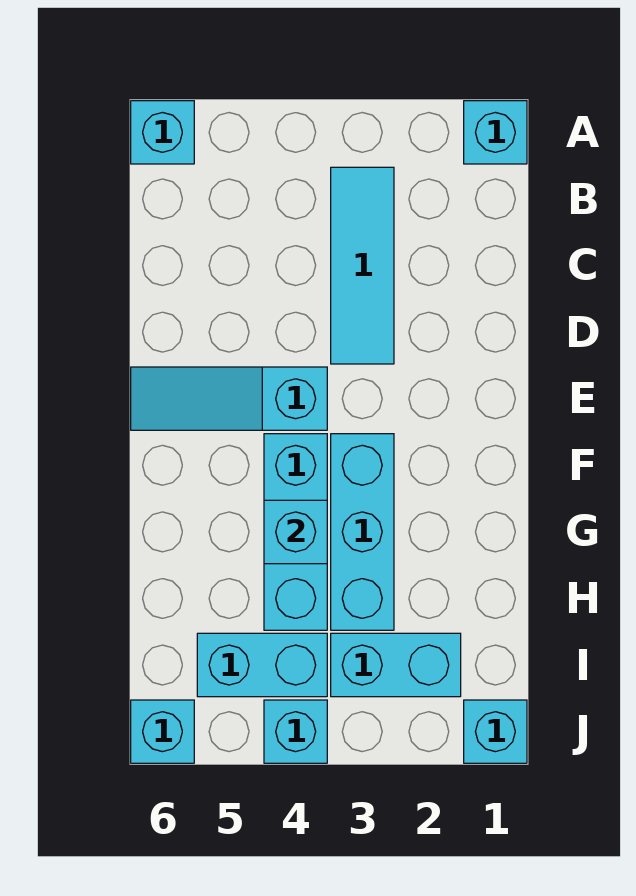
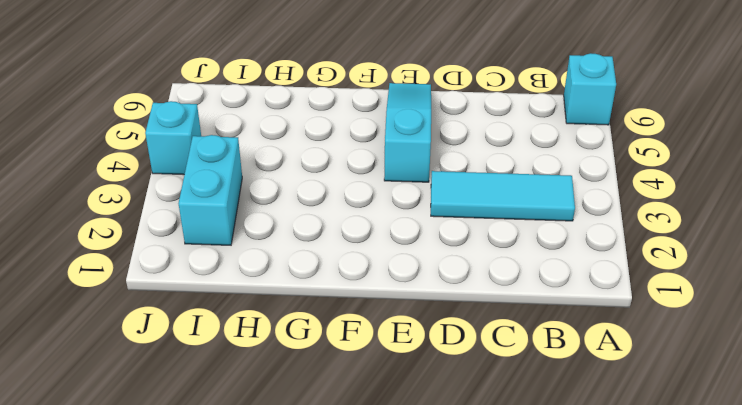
none -> cyan 1x1 brick [464,101,527,164]
none -> cyan 1x3 brick [331,434,394,630]
none -> cyan 1x3 brick [264,434,327,630]

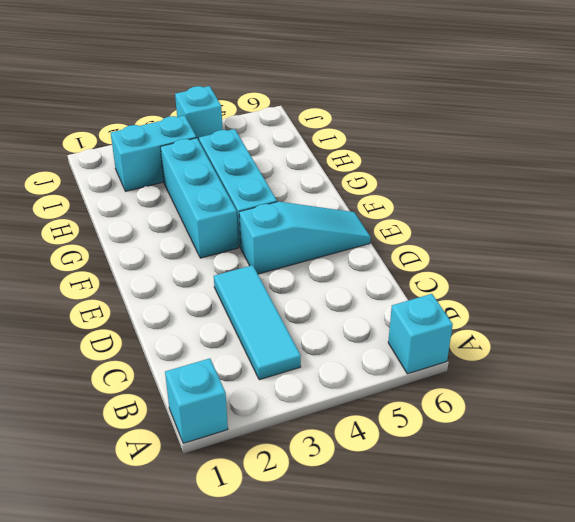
none -> cyan 1x2 brick [197,633,327,697]
none -> cyan 1x1 brick [464,700,527,763]
none -> cyan 1x1 brick [131,700,194,763]

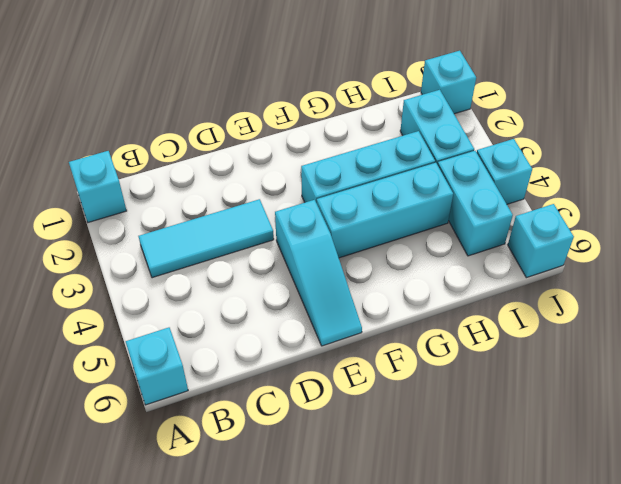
none -> cyan 1x1 brick [264,500,327,564]

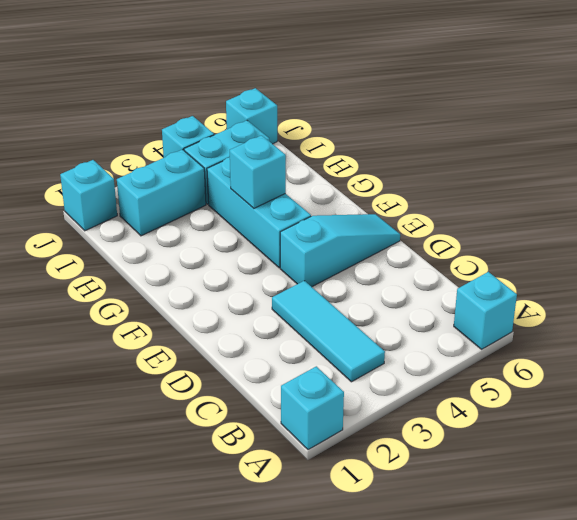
none -> cyan 1x3 brick [331,434,394,630]

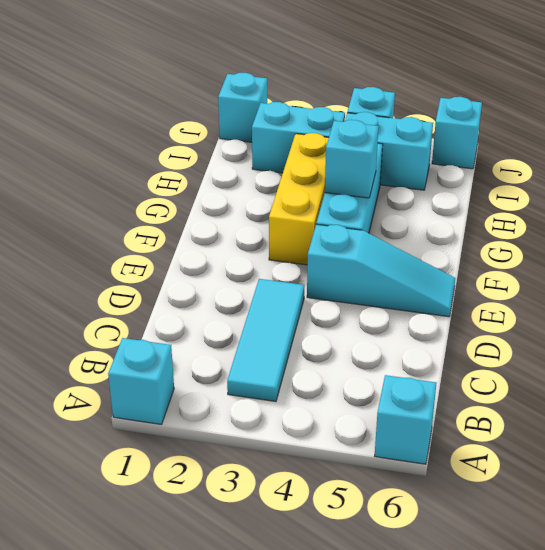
yellow 1x3 brick [269,133,329,265] -> cyan 1x3 brick [331,434,394,630]

